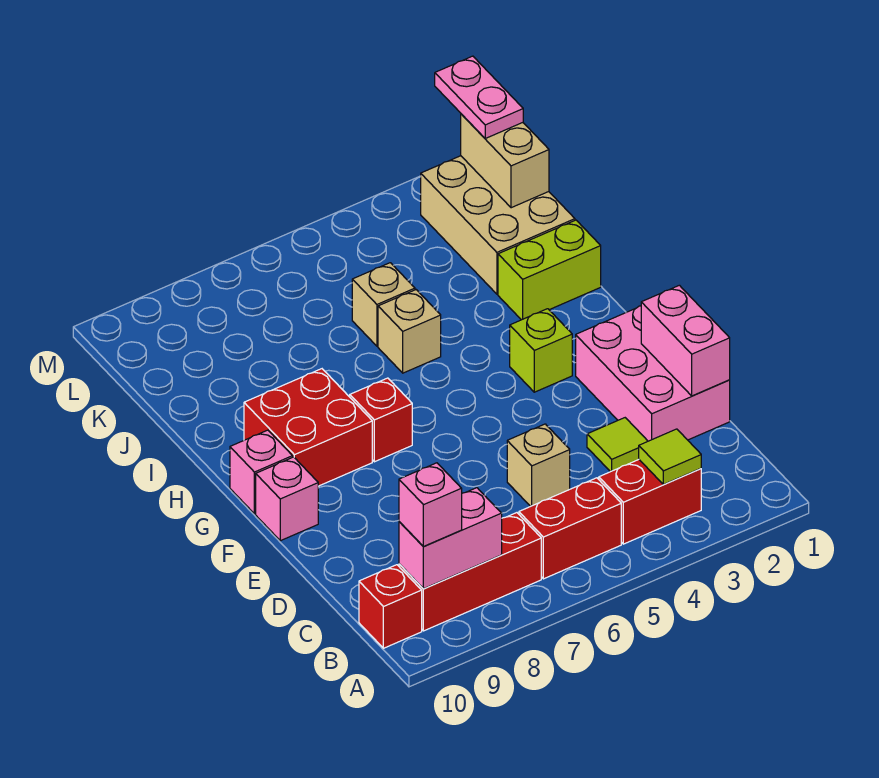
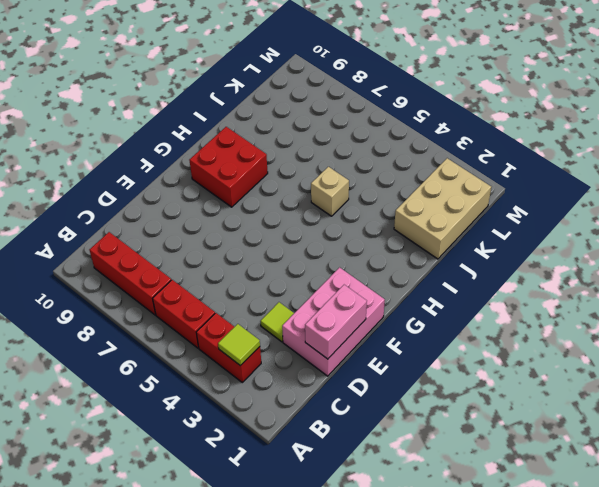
none -> red 1x1 brick [359,565,422,648]
none -> tan 1x1 brick [507,424,570,507]
none -> pink 1x1 brick [256,457,318,541]

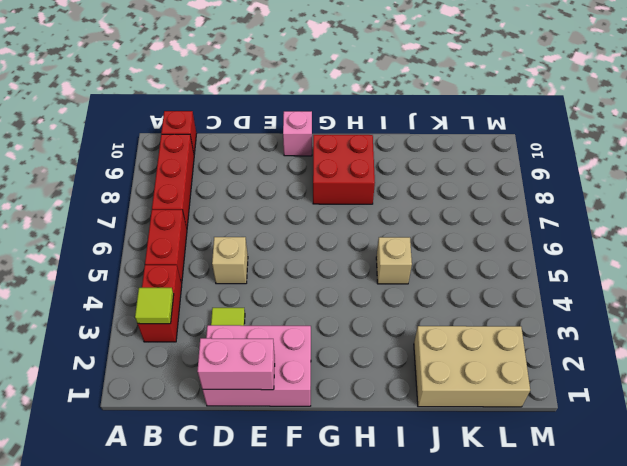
none -> lime 1x1 brick [510,309,572,392]
none -> red 1x1 brick [350,378,412,462]
none -> pink 1x1 brick [230,430,293,514]

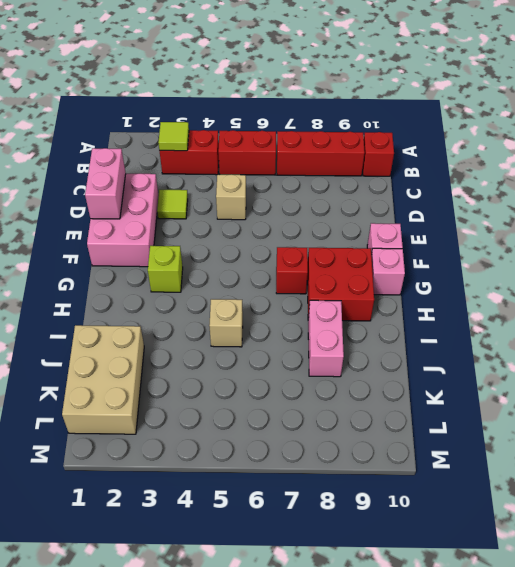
pink 1x2 brick [308,300,344,377] -> pink 1x2 brick turned to [399,488,502,589]
none -> lime 1x2 brick [498,220,601,320]
none -> tan 1x1 brick [352,263,415,346]
none -> tan 1x2 brick [461,114,549,208]

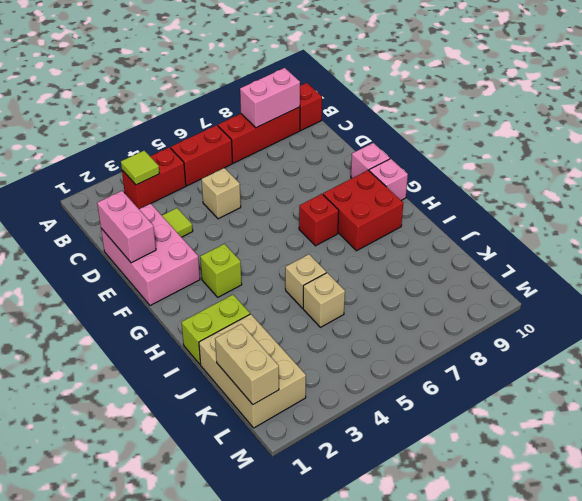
none -> pink 1x1 brick [399,463,462,546]
none -> pink 1x2 plate [435,56,523,138]

